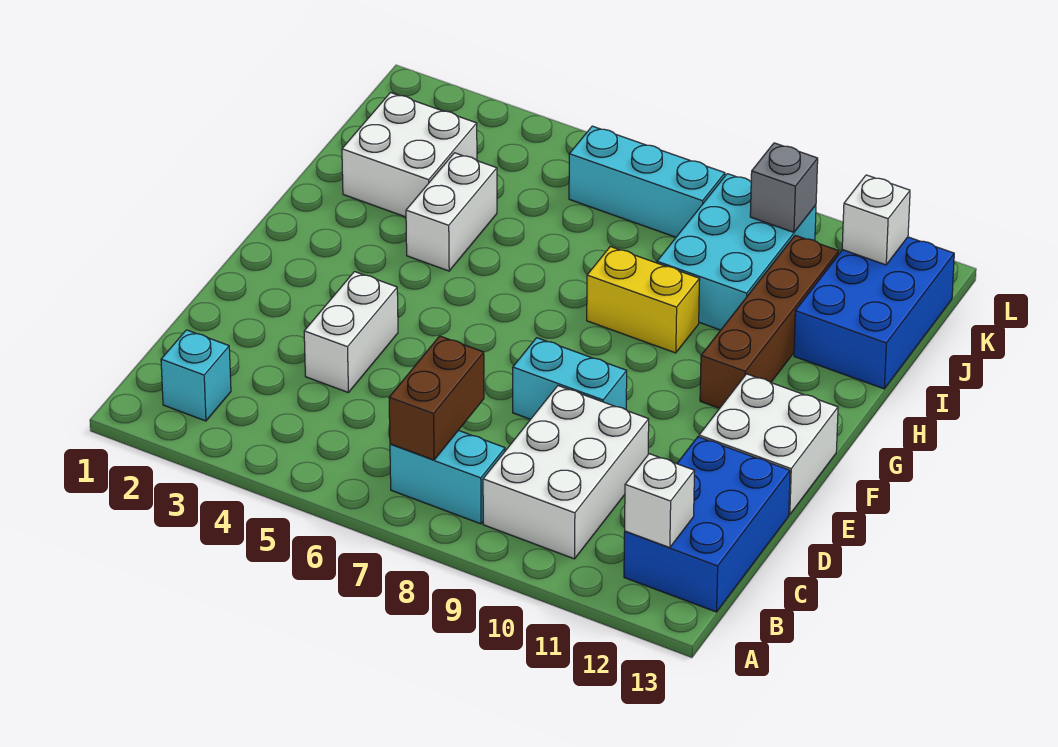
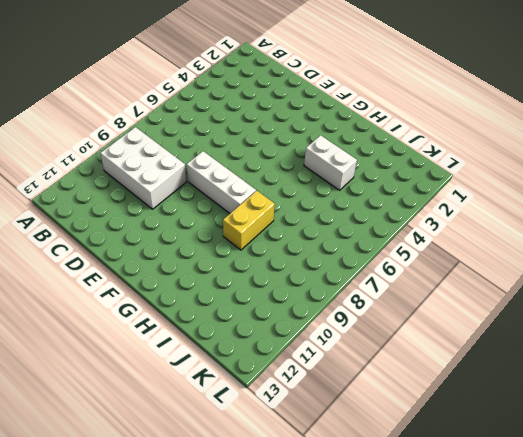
white 1x3 brick [187,151,256,213] -> cyan 1x2 brick [513,338,627,419]
none -> cyan 1x1 brick [161,330,231,421]
none -> cyan 1x2 brick [390,430,505,524]
none -> blue 2x3 brick [624,437,790,612]

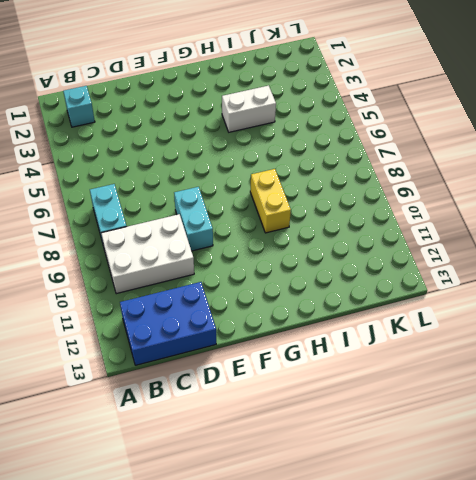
none -> white 1x2 brick [304,272,398,392]
none -> white 2x2 brick [699,374,838,515]
none -> brown 1x4 brick [700,235,839,408]

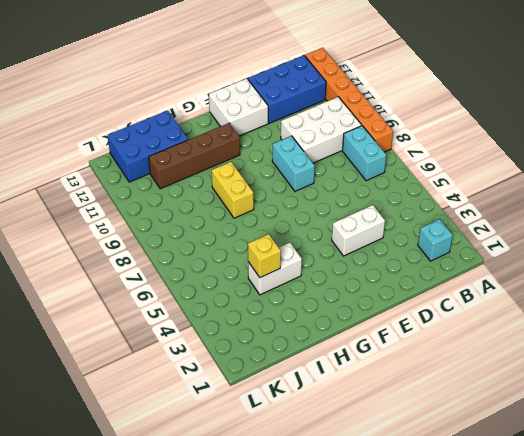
orange 1x6 brick [305,48,393,152] -> none
yellow 1x1 brick [248,234,281,278] -> none
none -> white 2x2 brick [342,93,477,217]
none -> cyan 2x3 brick [657,174,816,330]
none -> cyan 1x3 brick [569,126,725,237]

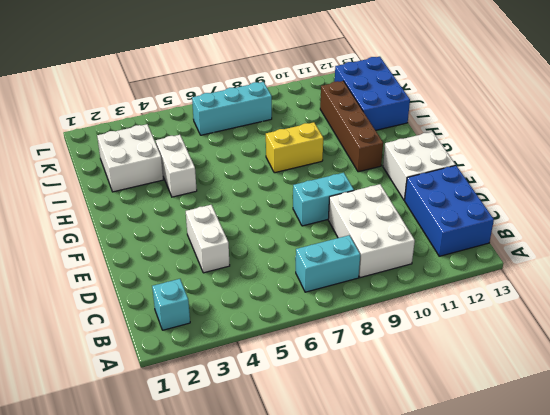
none -> cyan 2x3 brick [657,174,816,330]
none -> brown 1x2 brick [389,336,484,460]
none -> white 1x1 brick [625,454,694,548]

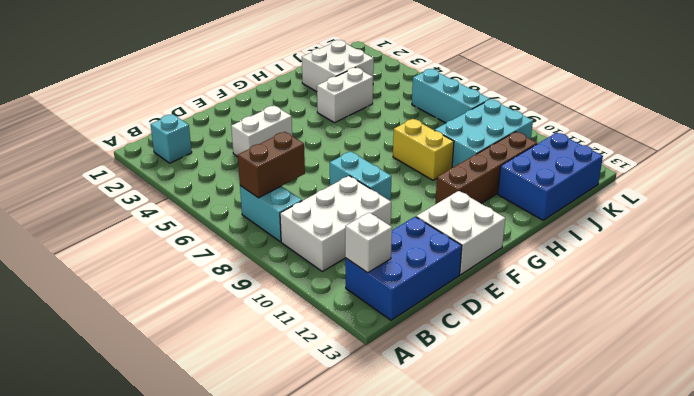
none -> grey 1x1 brick [750,143,818,232]
none -> white 1x1 brick [842,175,910,265]

